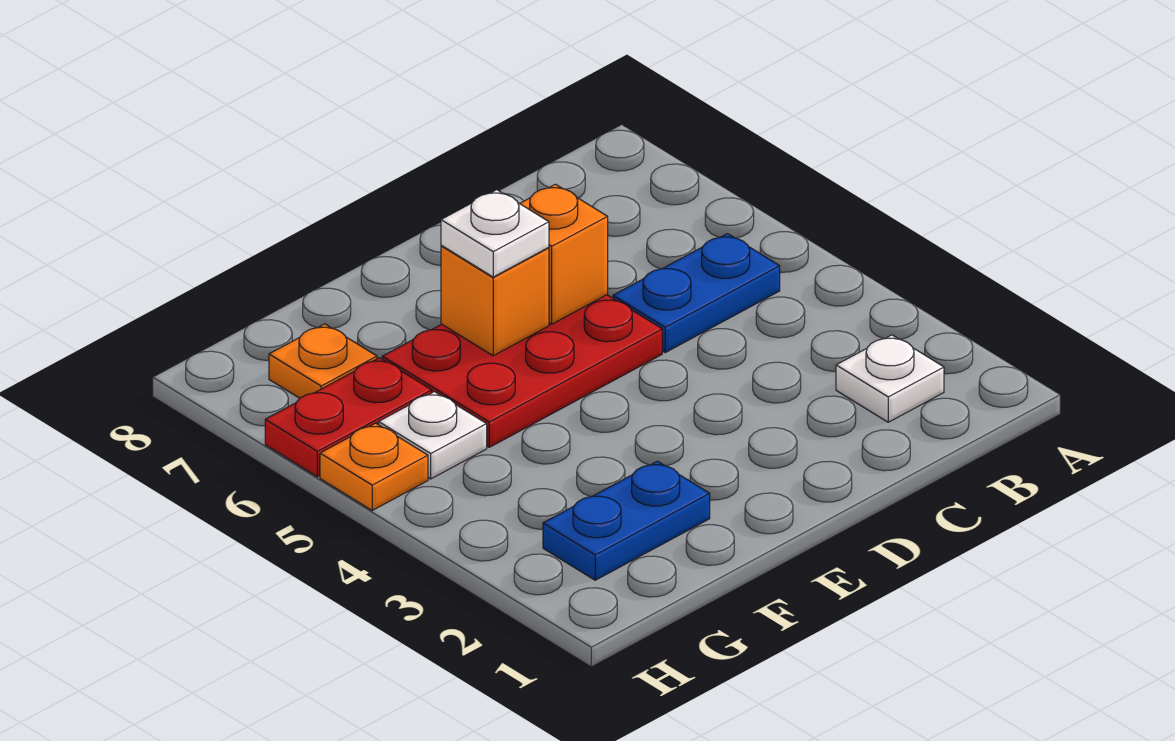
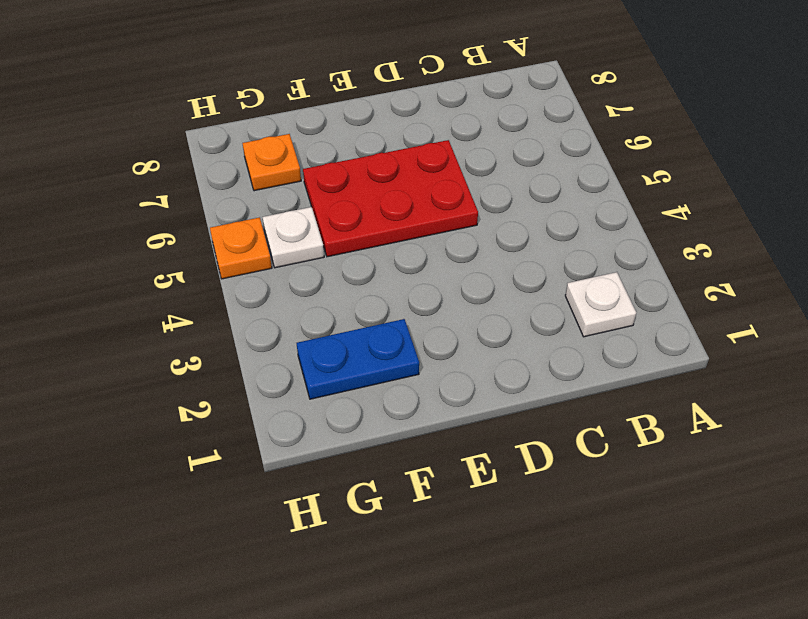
none -> blue 1x2 plate [613,234,780,352]
none -> red 1x2 plate [265,358,432,477]

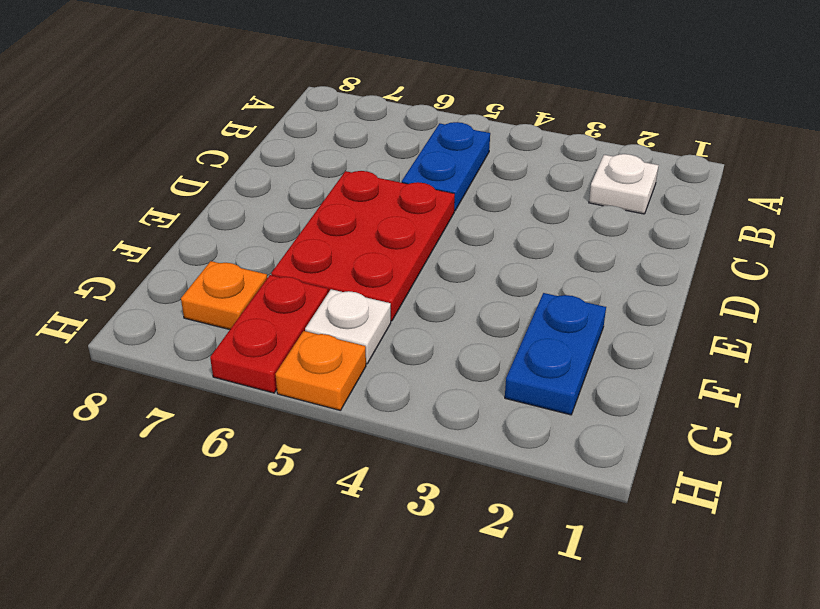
none -> orange 1x1 brick [520,184,608,324]
none -> orange 1x1 brick [441,246,549,356]

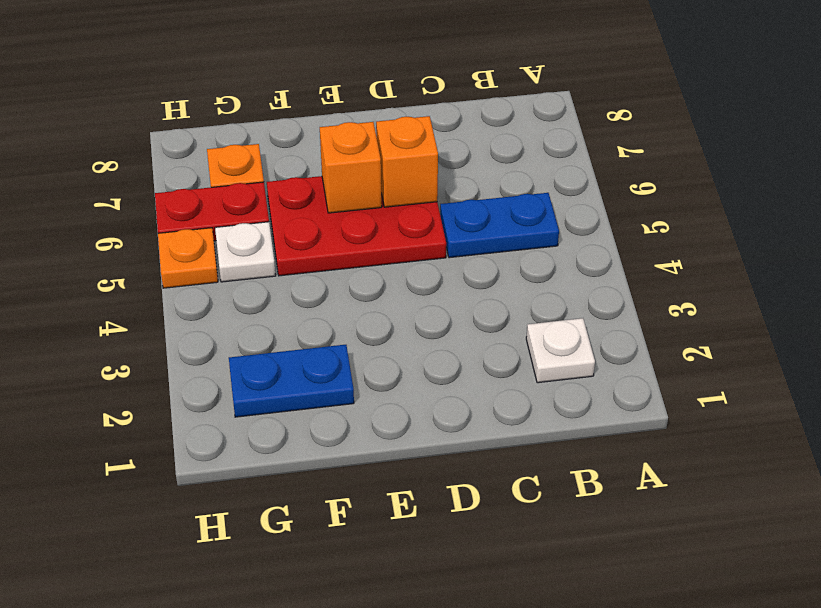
none -> white 1x1 plate [441,190,549,277]

